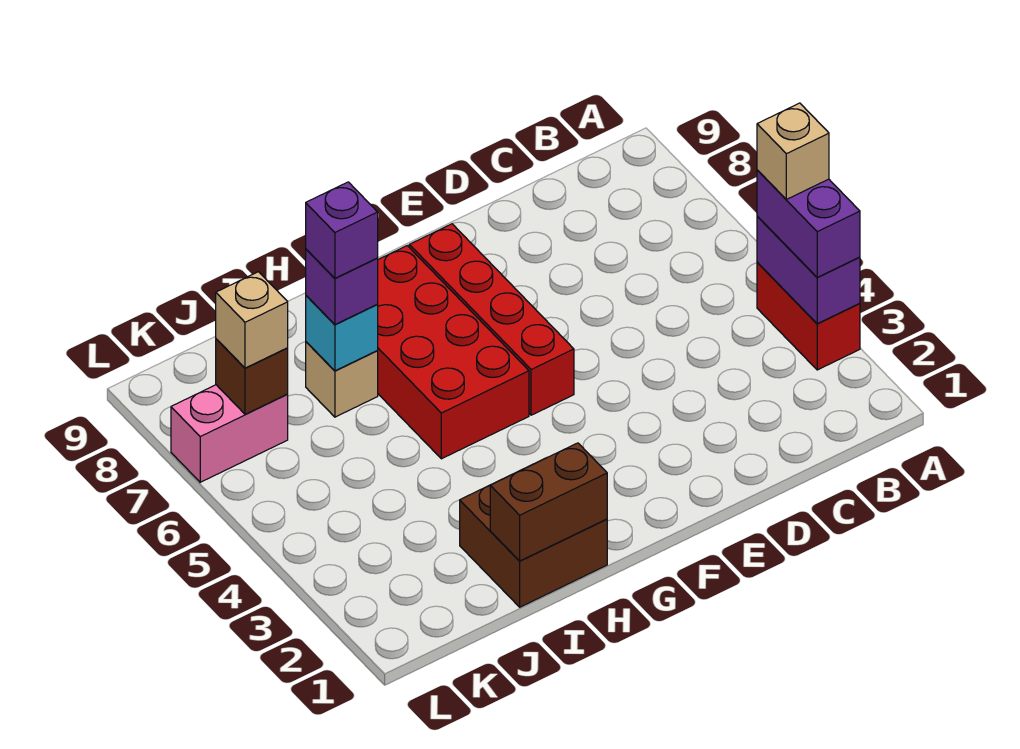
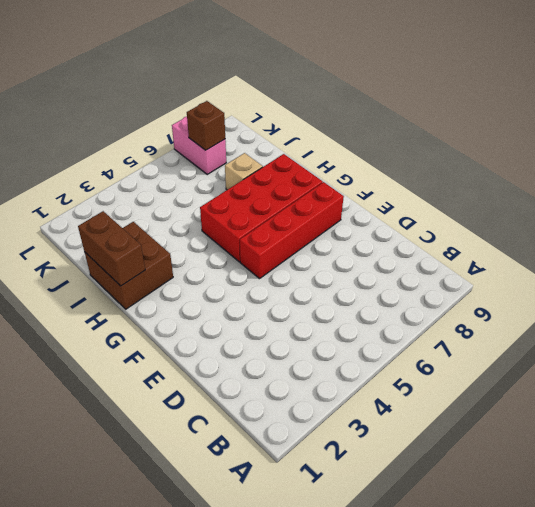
none -> red 1x2 brick [757,262,860,370]
none -> purple 1x2 brick [757,217,860,324]
none -> cyan 1x1 brick [306,296,378,371]

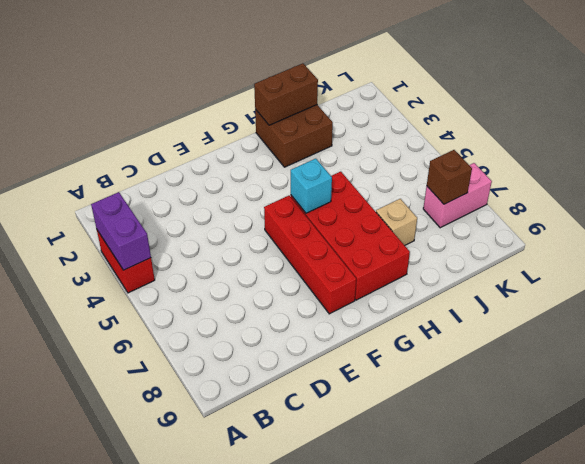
cyan 1x1 brick [291,159,332,213] -> cyan 1x1 brick moved to [306,296,378,371]
none -> purple 1x2 brick [757,170,860,277]
none -> purple 1x1 brick [306,249,378,324]
none -> tan 1x1 brick [216,272,288,368]

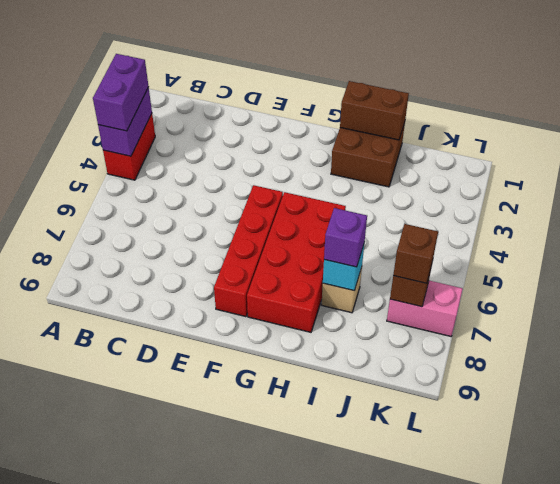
brown 1x1 brick [393,224,438,283] -> tan 1x1 brick [216,272,288,368]
none -> tan 1x1 brick [757,103,829,199]
none -> purple 1x1 brick [306,182,378,278]

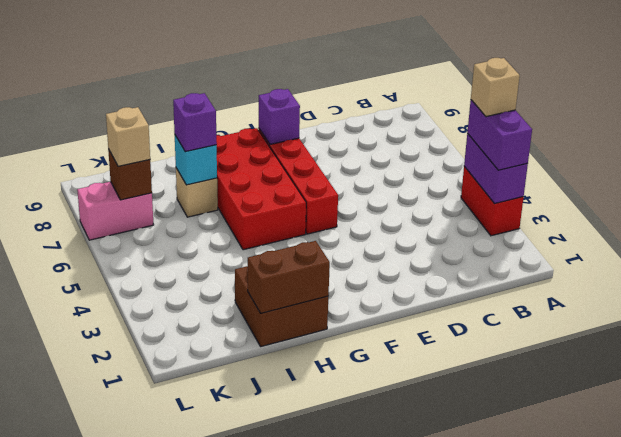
purple 1x1 brick [259,89,300,144] -> purple 1x1 brick moved to [306,182,378,278]

